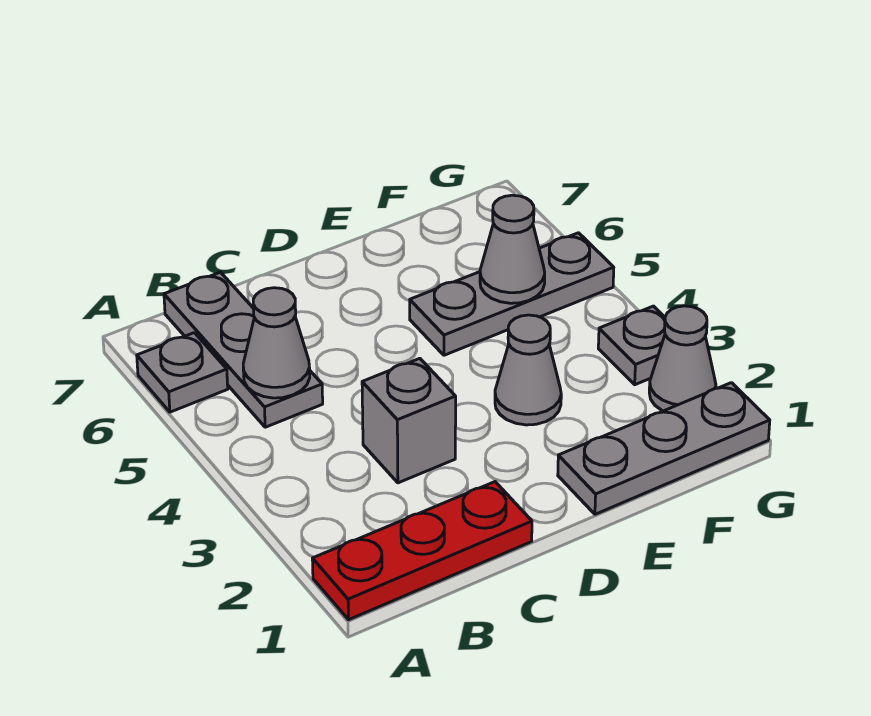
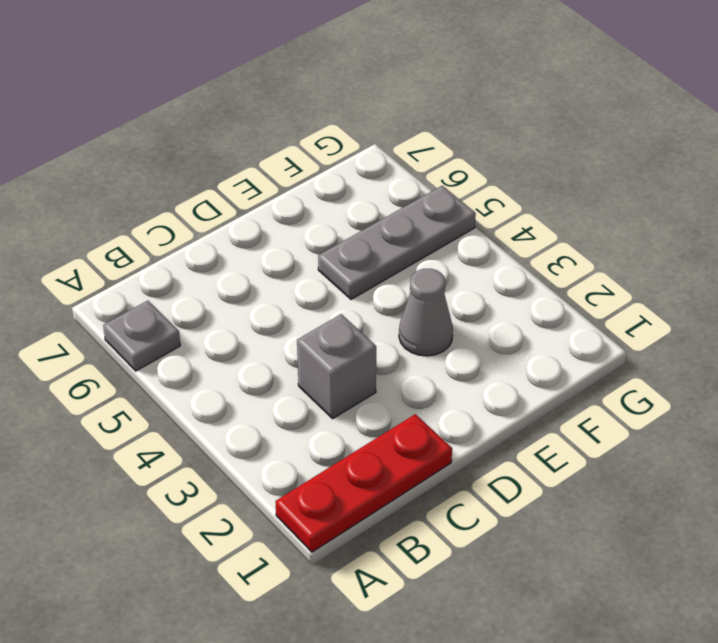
none -> grey 1x3 plate [164,272,323,427]
none -> grey 1x3 plate [558,383,770,514]

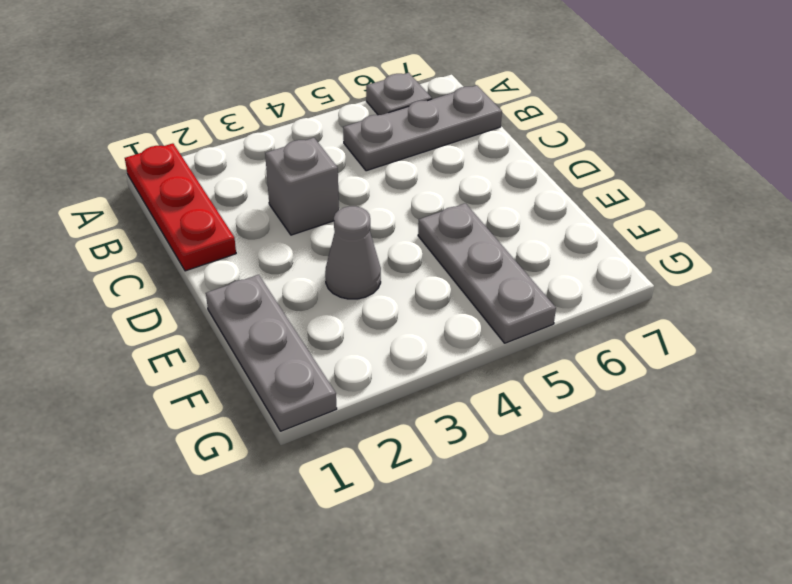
none -> grey 1x1 cone [649,306,716,411]
none -> grey 1x1 plate [598,306,665,385]

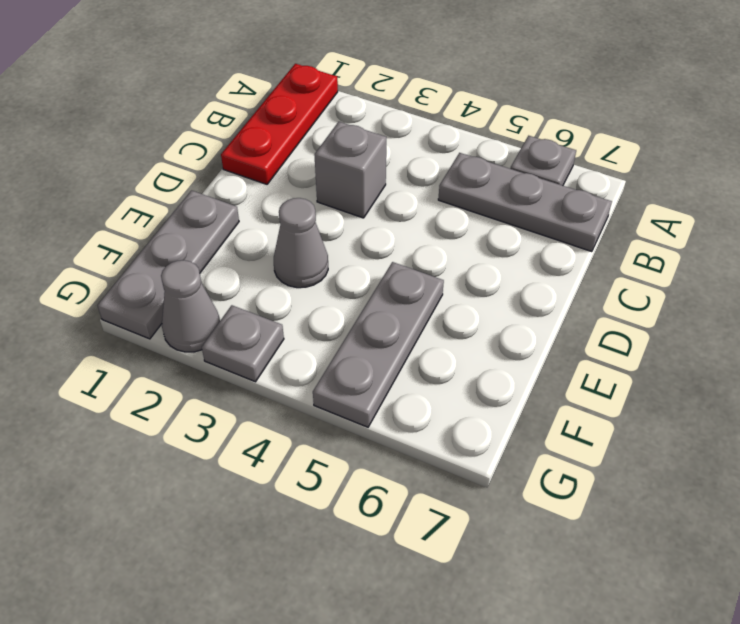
none -> grey 1x1 cone [243,288,310,398]
none -> grey 1x1 cone [480,195,545,303]

